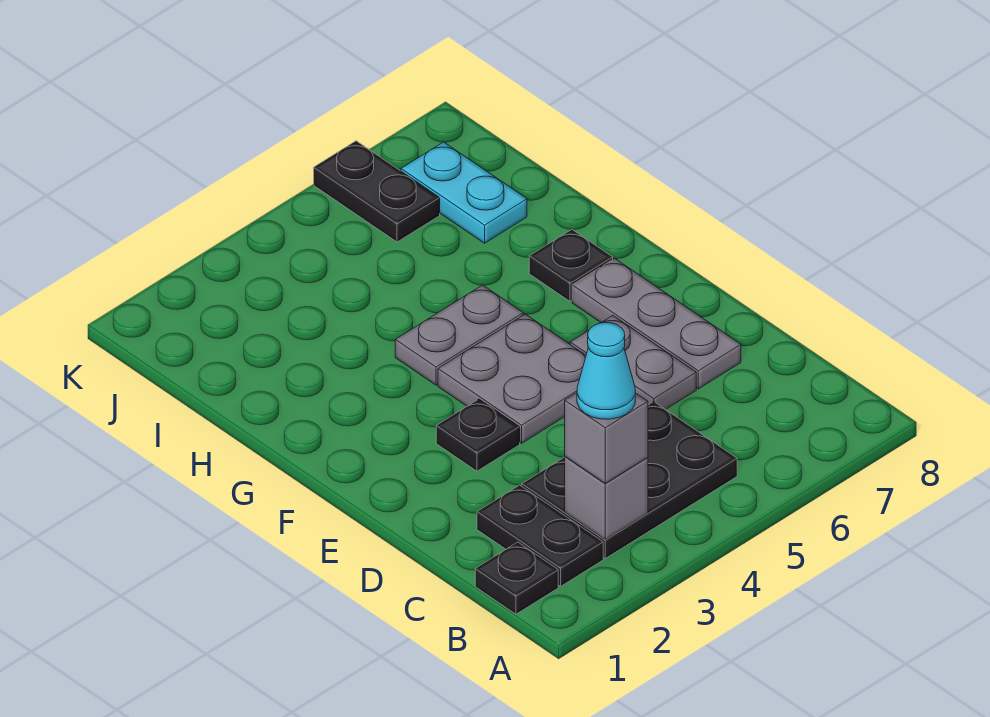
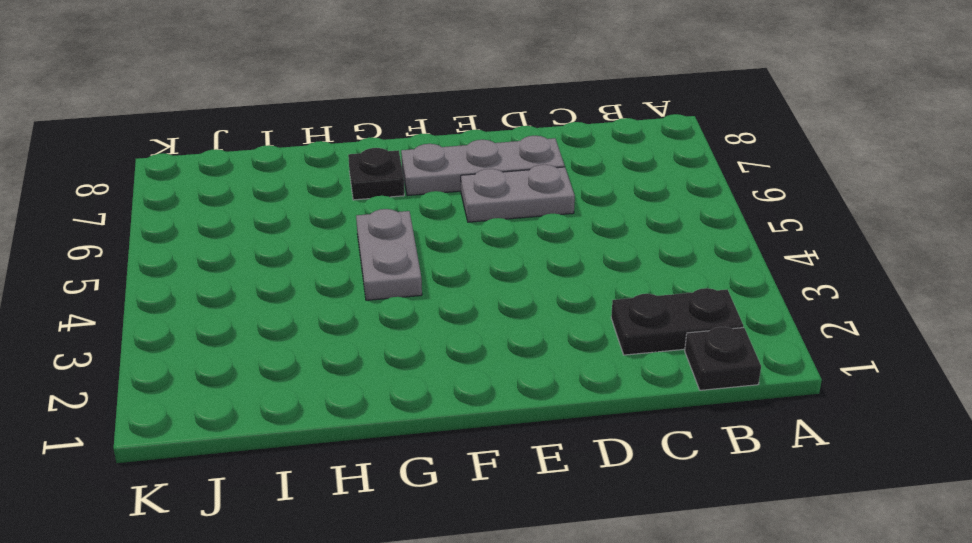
none -> black 2x3 plate [522,402,737,558]
none -> black 1x1 plate [436,399,520,471]
none -> grey 2x2 plate [438,314,586,443]

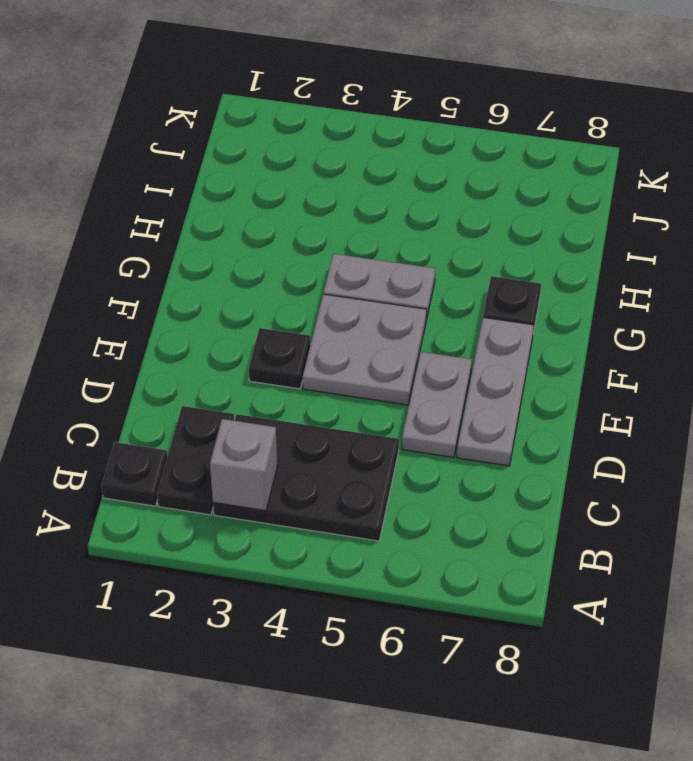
none -> cyan 1x2 plate [401,142,527,243]
none -> black 1x2 plate [314,141,440,242]
none -> grey 1x1 brick [565,393,648,483]

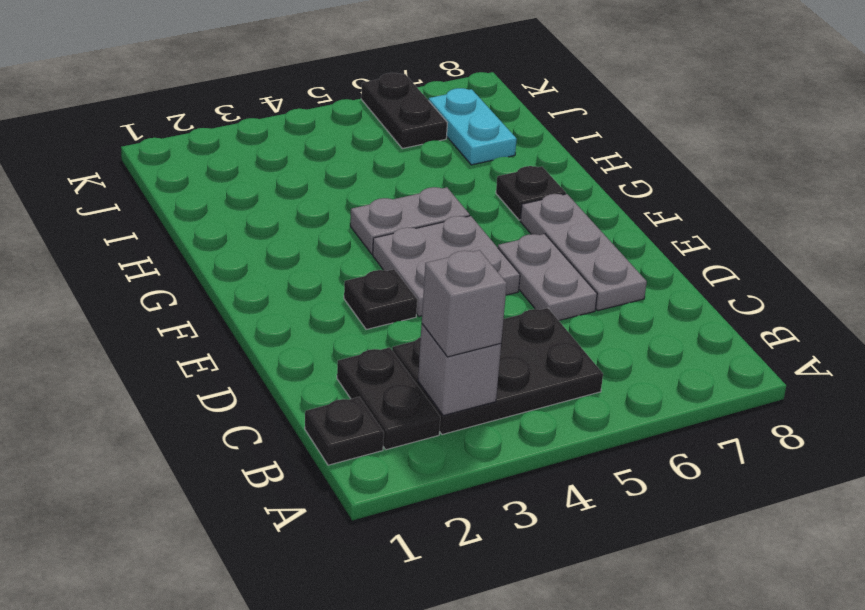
none -> cyan 1x1 cone [577,322,635,419]

